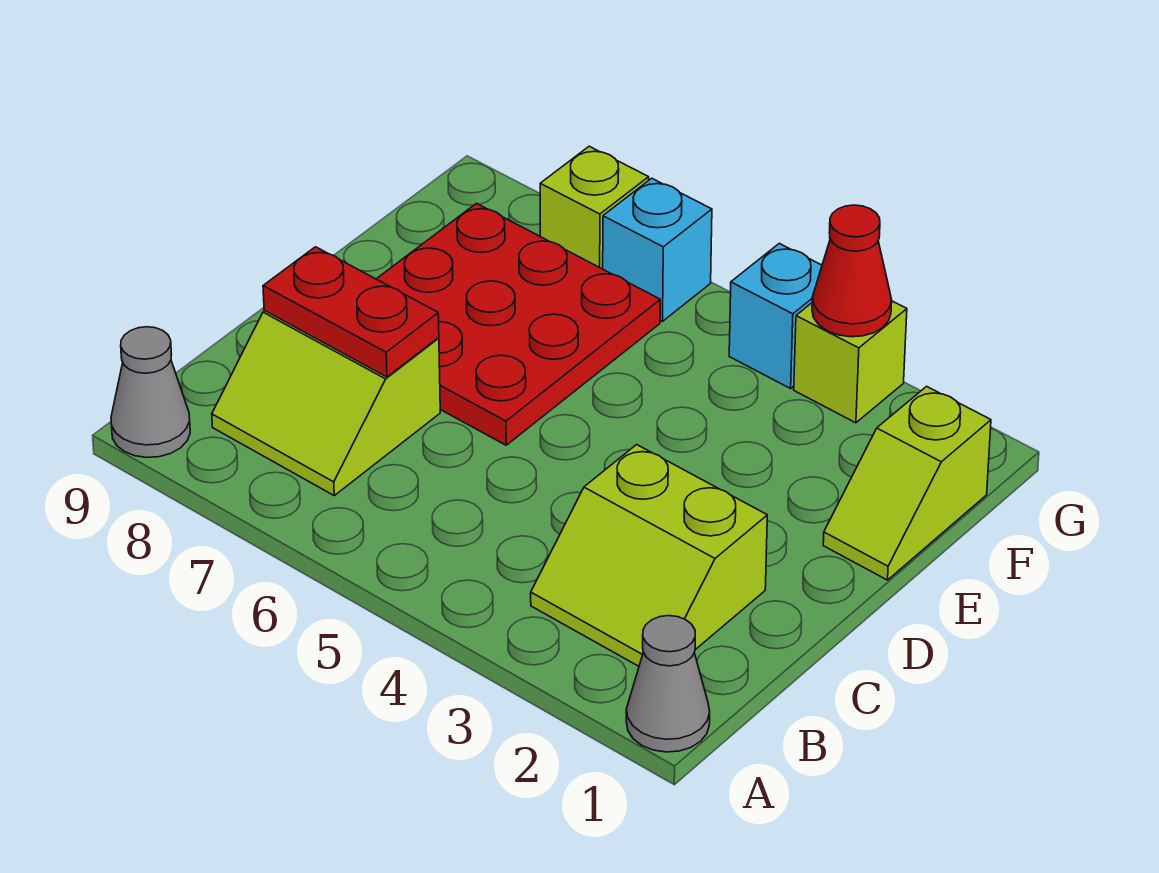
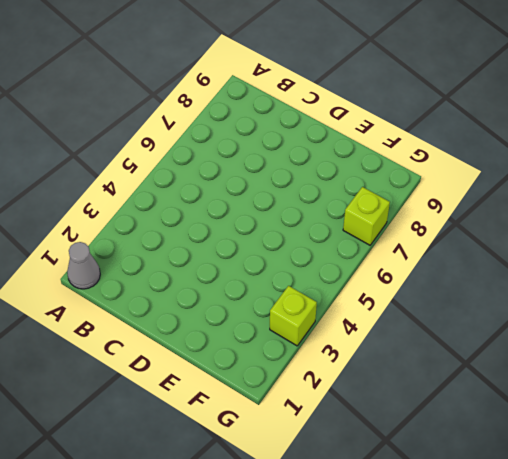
none -> grey 1x1 cone [111,327,190,458]
none -> lime 2x2 slope [531,445,767,666]
none -> lime 2x2 slope [212,311,440,495]

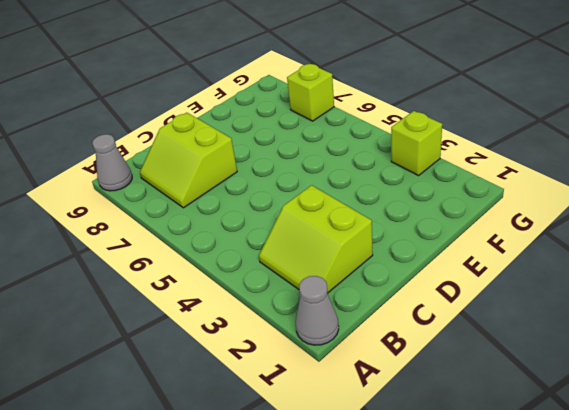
none -> red 3x3 plate [377,203,660,445]
none -> lime 1x2 slope [823,386,991,580]
none -> cyan 1x1 brick [729,243,822,389]

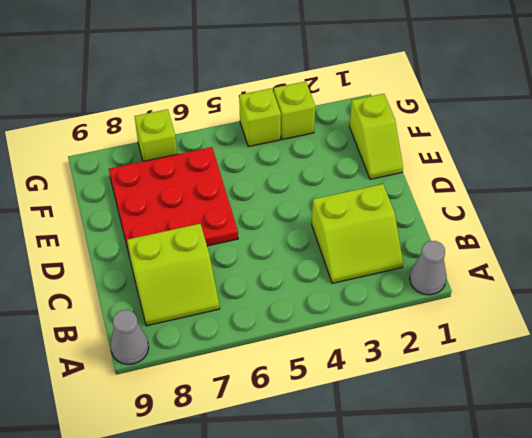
lime 1x1 brick [239,88,281,147] -> cyan 1x1 brick [729,243,822,389]
none -> cyan 1x1 brick [603,178,712,321]
none -> red 1x2 plate [263,247,439,377]
none -> red 1x1 cone [812,205,892,337]

